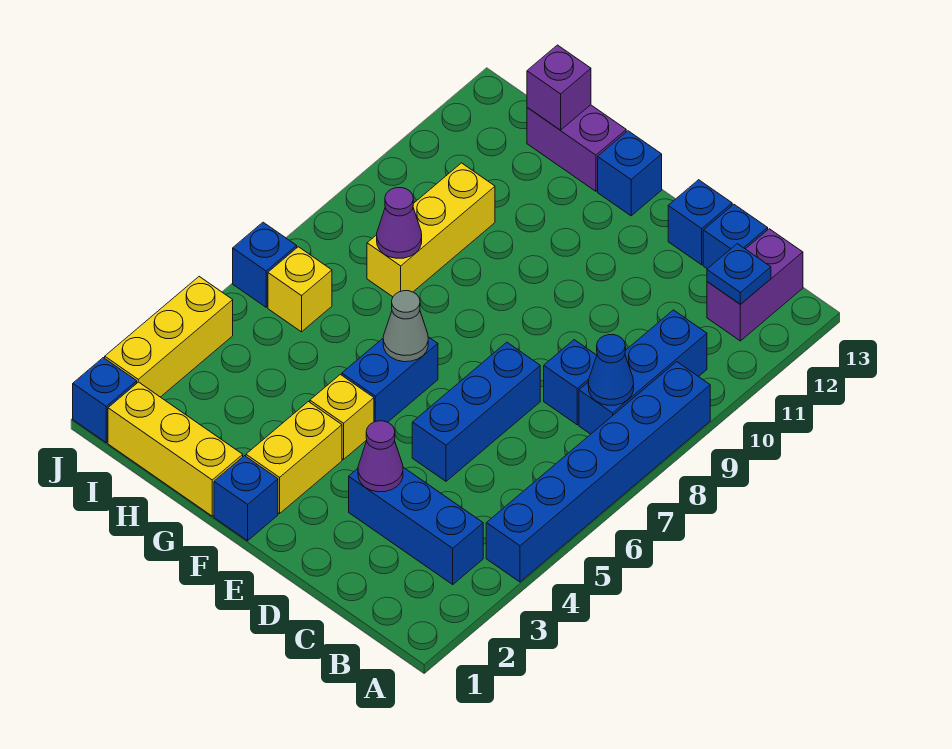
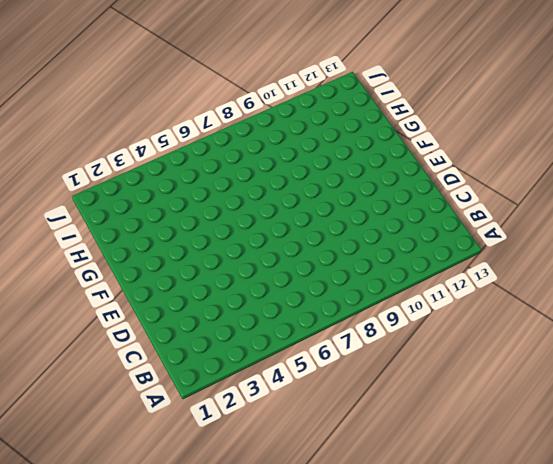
none -> blue 1x6 brick [486,362,710,582]
none -> blue 1x3 brick [349,467,483,584]
none -> blue 1x3 brick [579,310,707,434]

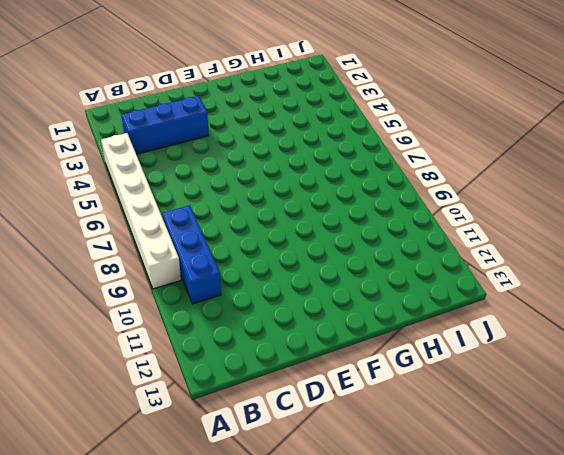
white 1x6 brick [101,133,181,289] -> blue 1x6 brick [486,362,710,582]
none -> purple 1x2 brick [707,229,803,341]
none -> blue 1x1 brick [544,340,597,425]
none -> blue 1x1 brick [703,205,768,269]

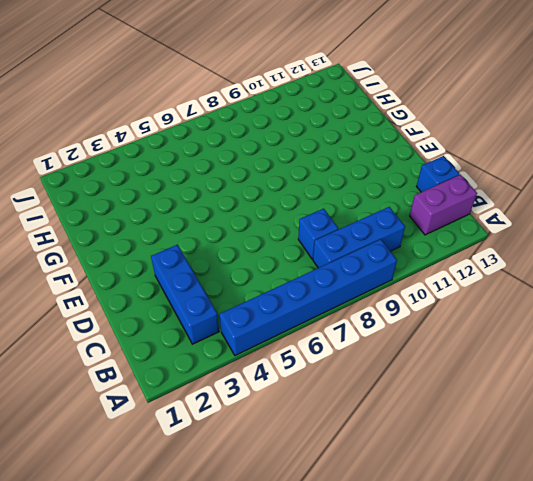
none -> blue 1x3 brick [412,342,540,481]
none -> blue 1x1 brick [668,180,732,265]
none -> blue 1x1 brick [214,456,278,541]

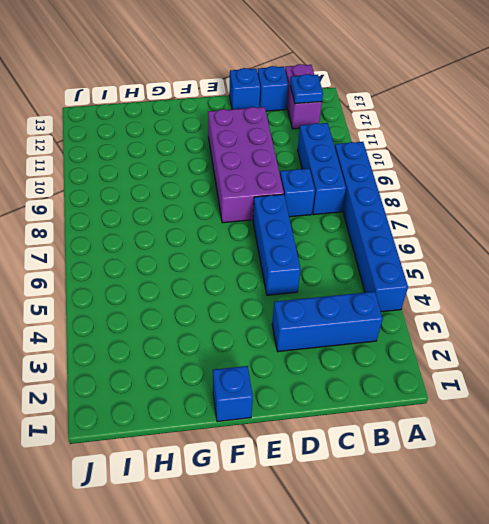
purple 2x4 brick [208,107,284,223] -> none
none -> yellow 1x2 brick [246,402,342,514]
none -> yellow 1x1 brick [310,374,374,459]
none -> blue 1x2 brick [342,337,438,422]

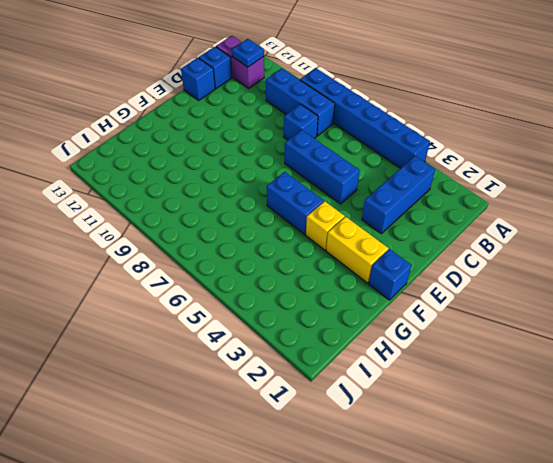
none -> blue 1x1 brick [598,131,662,216]
none -> yellow 1x3 brick [108,382,243,516]
none -> purple 1x2 brick [527,105,626,191]

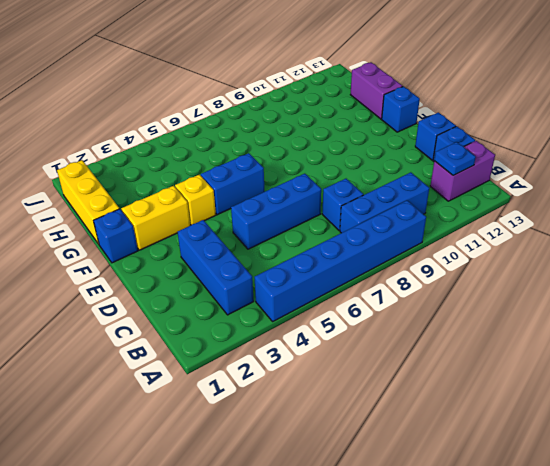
none -> yellow 1x3 brick [367,163,495,297]
none -> yellow 1x1 brick [268,247,332,332]
none -> blue 1x1 brick [73,358,137,443]

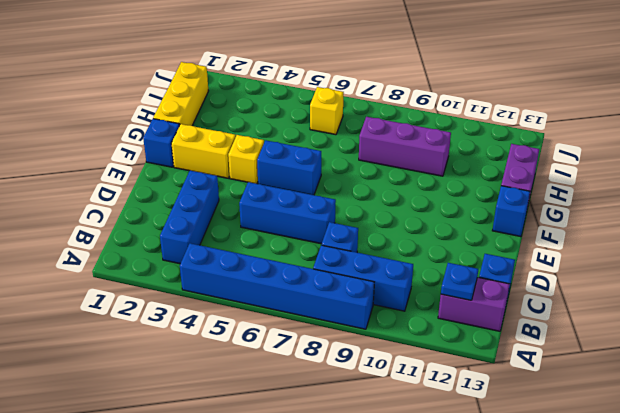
purple 1x3 brick [359,117,451,176] -> yellow 1x3 brick [367,163,495,297]
none -> blue 1x1 brick [668,180,732,265]
none -> blue 1x1 brick [73,358,137,443]
none -> yellow 1x3 brick [105,277,233,397]

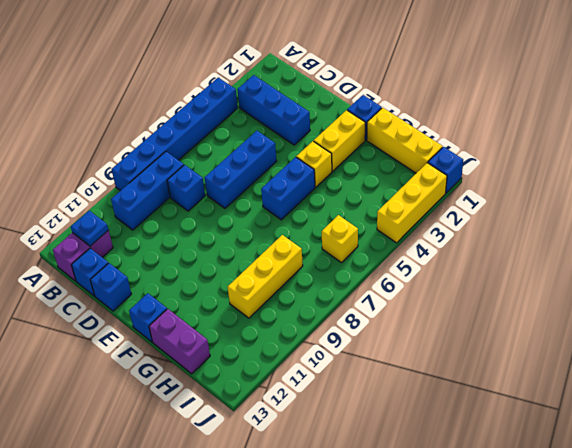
none -> blue 1x1 brick [233,222,297,307]
none -> blue 1x1 cone [588,335,634,405]
none -> purple 1x1 cone [358,421,403,492]

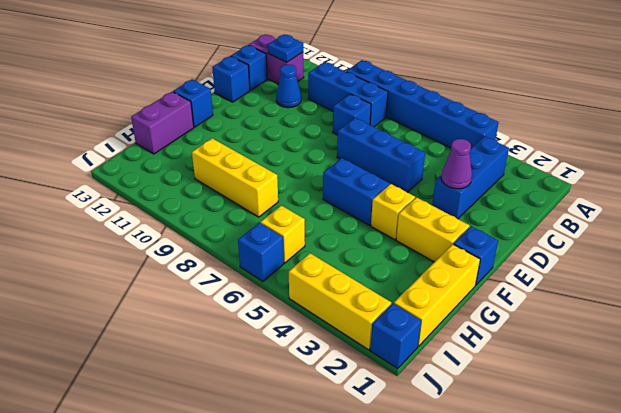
blue 1x1 cone [276,65,301,108] -> blue 1x1 cone moved to [588,335,634,405]
none -> grey 1x1 cone [383,291,428,362]
none -> purple 1x1 cone [377,188,422,258]
none -> purple 1x1 brick [527,45,591,130]

